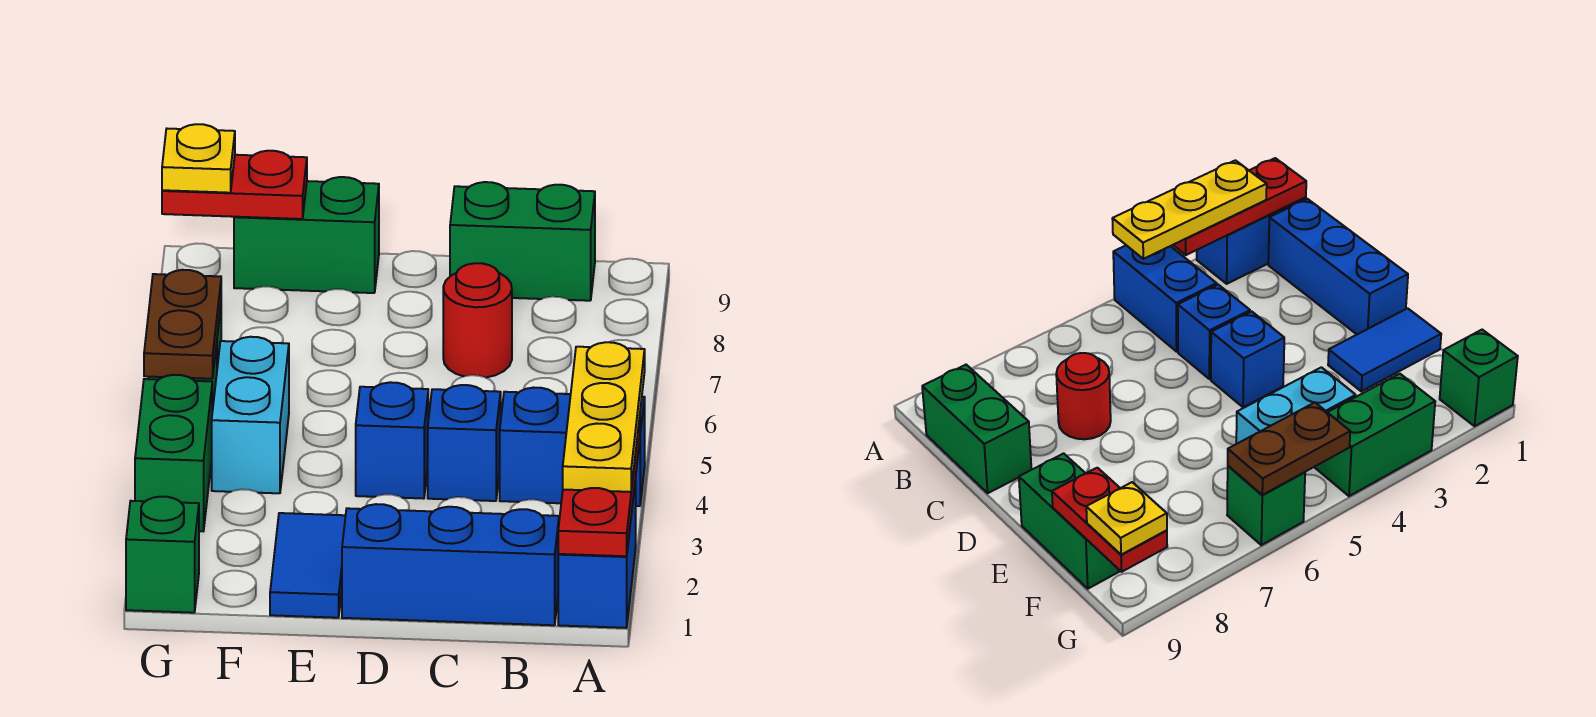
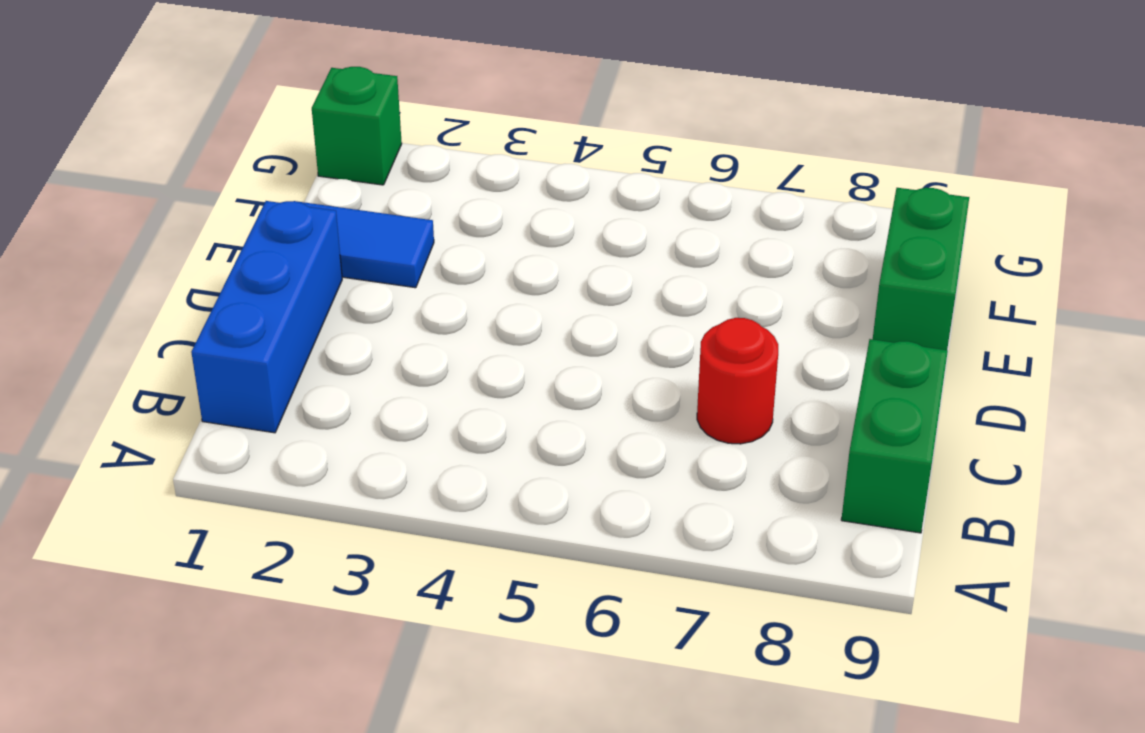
none -> blue 1x2 brick [558,479,636,628]
none -> blue 1x2 brick [500,388,645,506]
none -> blue 1x1 brick [428,385,501,501]

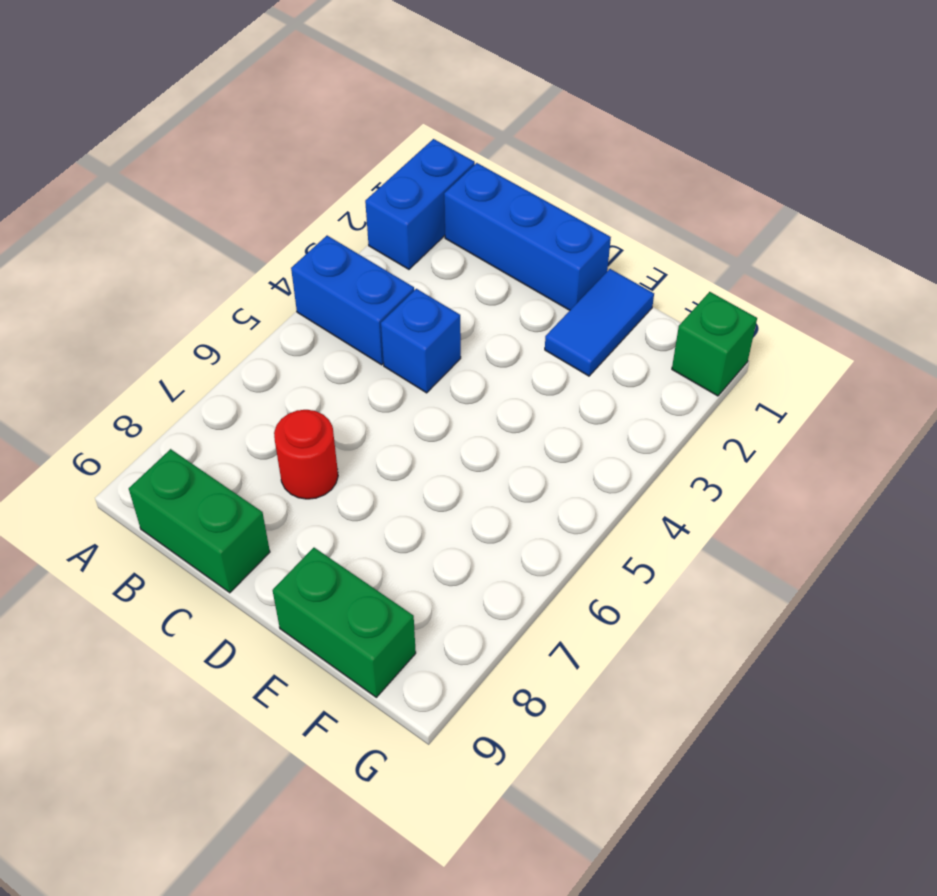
none -> blue 1x1 brick [356,382,428,499]
none -> cyan 1x2 brick [212,337,289,493]
none -> green 1x2 brick [135,375,212,531]

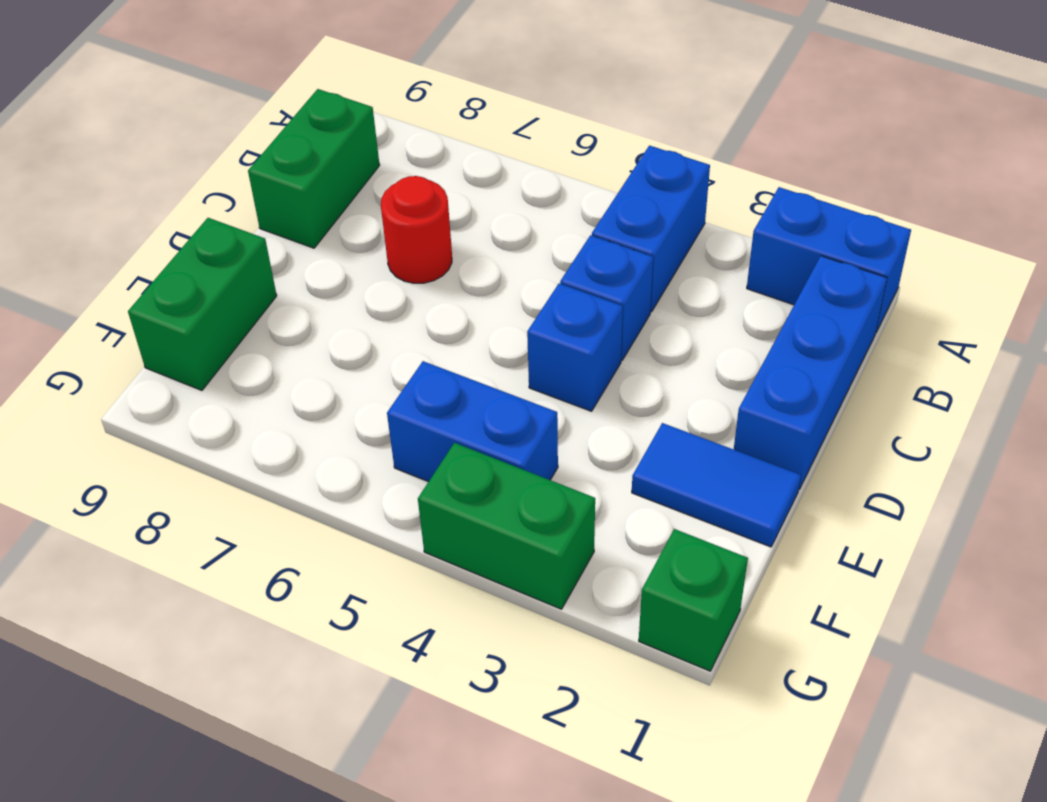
blue 1x2 brick [387,361,558,482] -> cyan 1x2 brick [212,337,289,493]
none -> green 1x1 brick [1227,466,1305,545]
none -> red 1x3 plate [558,418,640,556]
none -> red 1x2 plate [162,151,307,219]

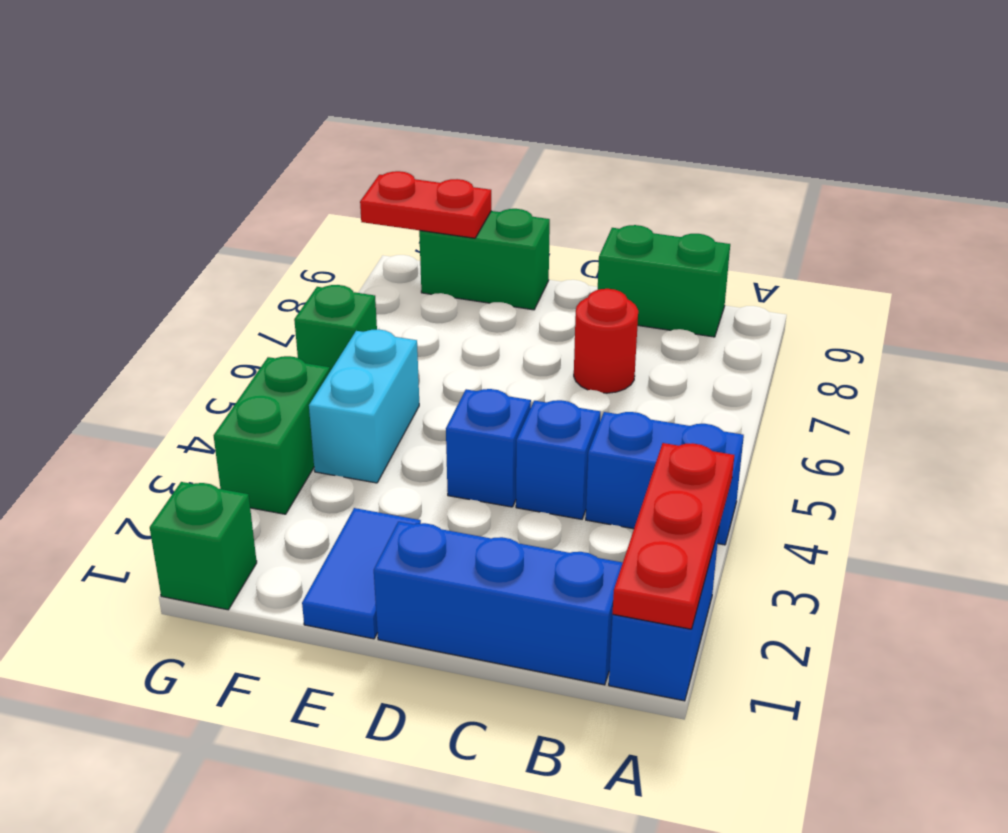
none -> brown 1x2 plate [144,270,221,379]
none -> yellow 1x3 plate [563,342,645,492]
none -> yellow 1x1 plate [162,124,235,193]

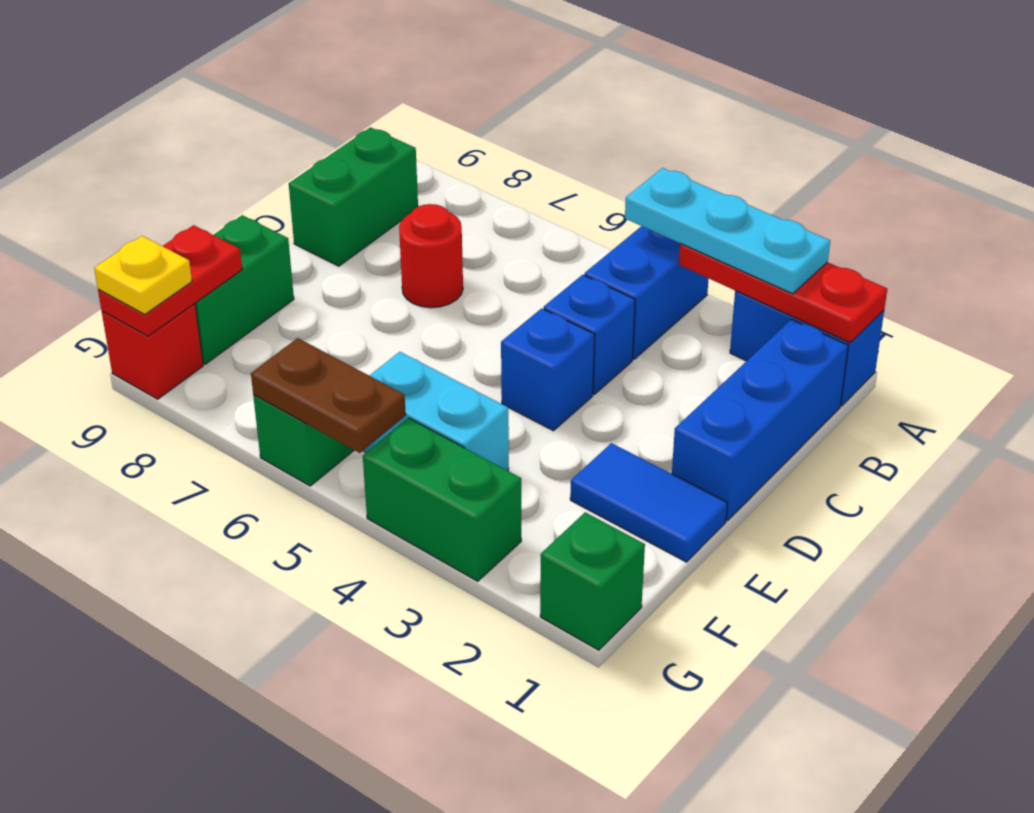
cyan 1x3 plate [625,168,830,294] -> yellow 1x3 plate [563,342,645,492]
red 1x1 brick [102,304,203,399] -> none

